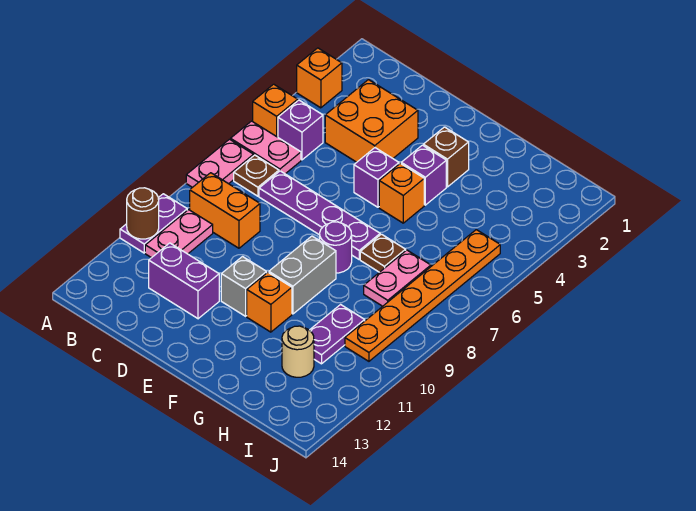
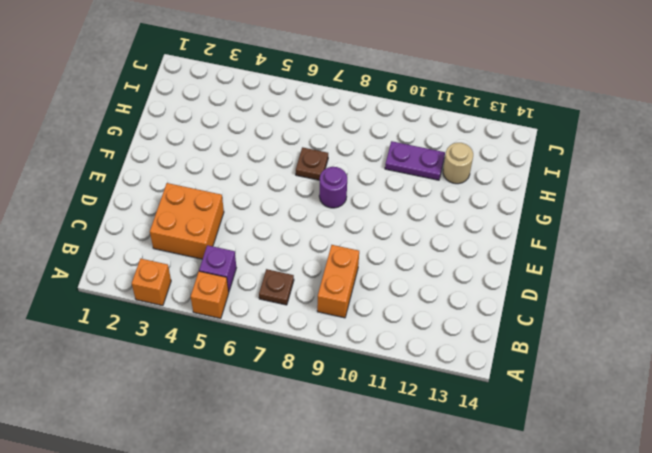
none -> pink 1x2 plate [231,121,301,174]
none -> pink 1x2 plate [186,139,254,187]
none -> purple 1x2 plate [120,194,187,253]

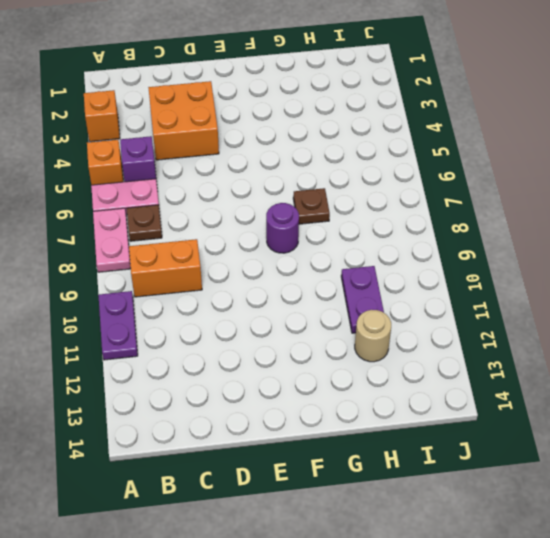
none -> pink 1x2 plate [145,210,213,258]
none -> purple 1x4 plate [259,171,380,259]
none -> purple 1x2 brick [149,243,219,319]

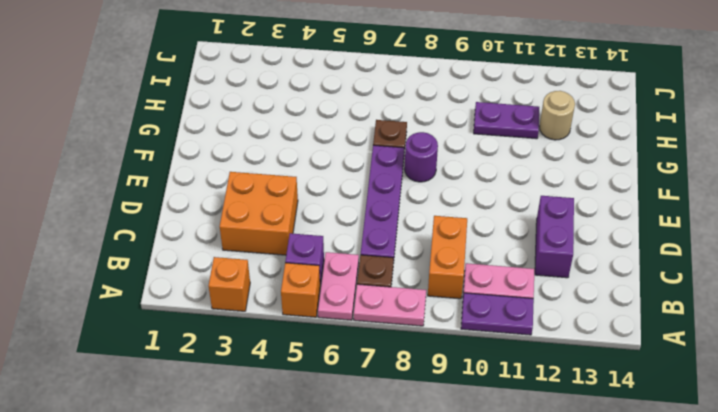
none -> purple 1x1 brick [354,148,399,207]
none -> grey 1x1 brick [221,257,267,316]
none -> brown 1x1 brick [423,127,469,187]

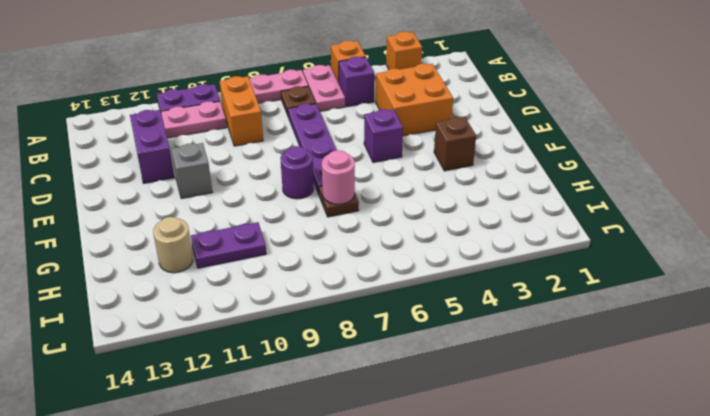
pink 1x1 round brick [322,151,355,204] -> none
none -> purple 1x1 brick [401,145,446,205]
none -> orange 1x1 brick [379,163,424,223]
none -> grey 1x2 brick [269,236,336,314]

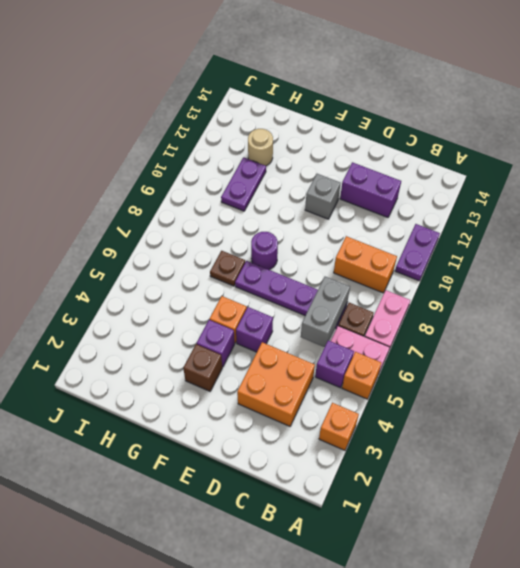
grey 1x2 brick [301,277,350,347] -> grey 1x2 brick moved to [269,236,336,314]
none -> pink 1x2 plate [145,210,213,258]
none -> orange 1x1 brick [247,272,292,332]
none -> pink 1x2 plate [364,250,431,306]

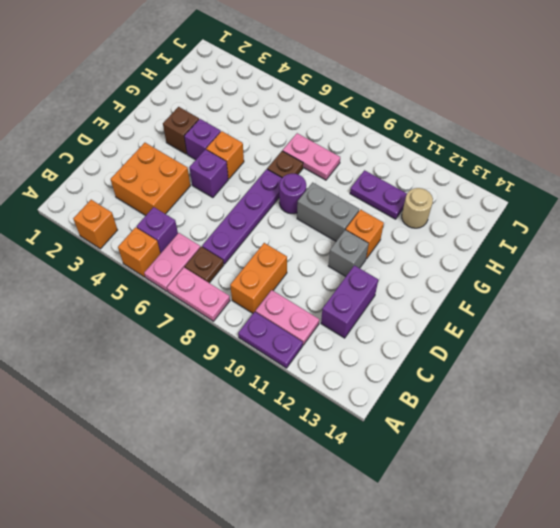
none -> orange 1x6 plate [345,230,500,361]
none -> brown 1x1 round brick [127,188,159,239]

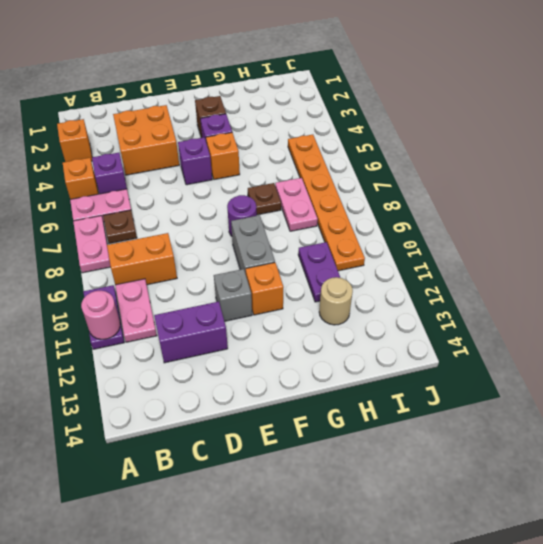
pink 1x1 round brick [81,291,120,339] -> brown 1x1 round brick [127,188,159,239]
none -> purple 1x4 plate [259,171,380,259]

